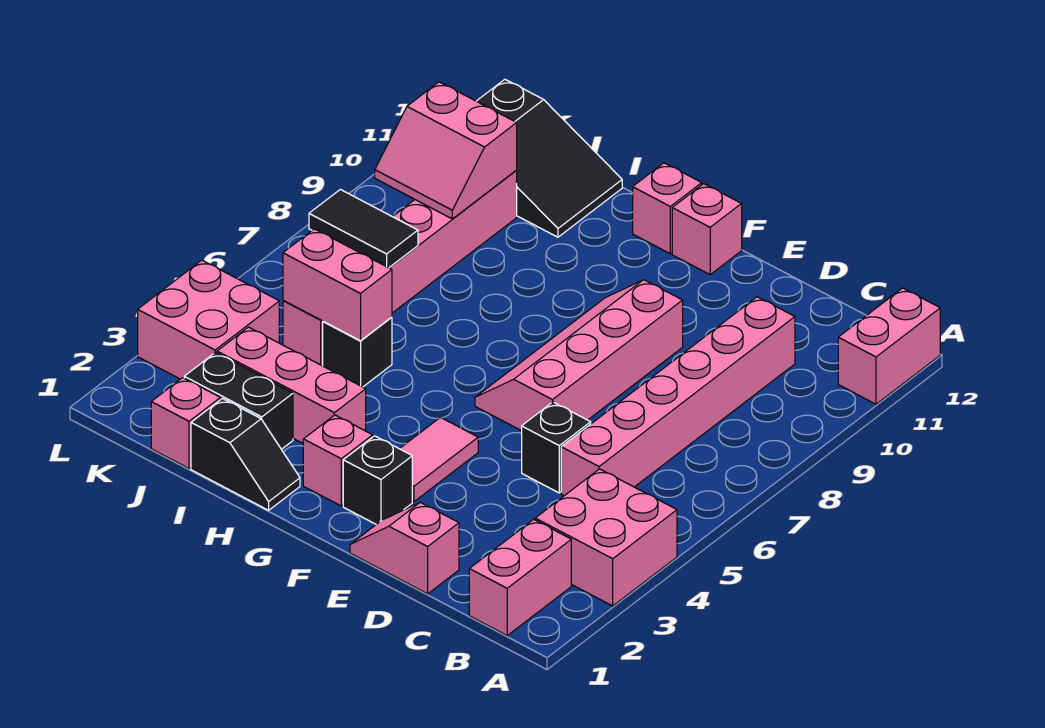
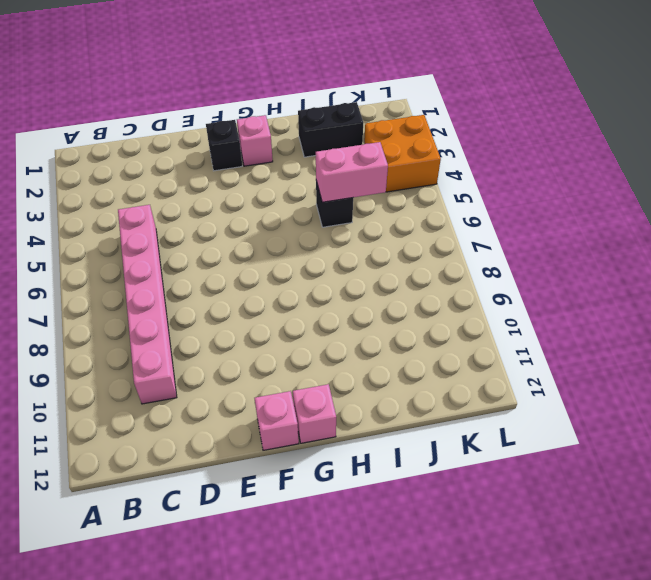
orange 2x2 brick [364,115,441,192] -> pink 2x2 brick [138,260,279,379]
none -> pink 2x2 brick [535,469,677,606]
none -> pink 1x2 brick [838,288,940,404]
none -> pink 1x2 brick [469,519,571,635]

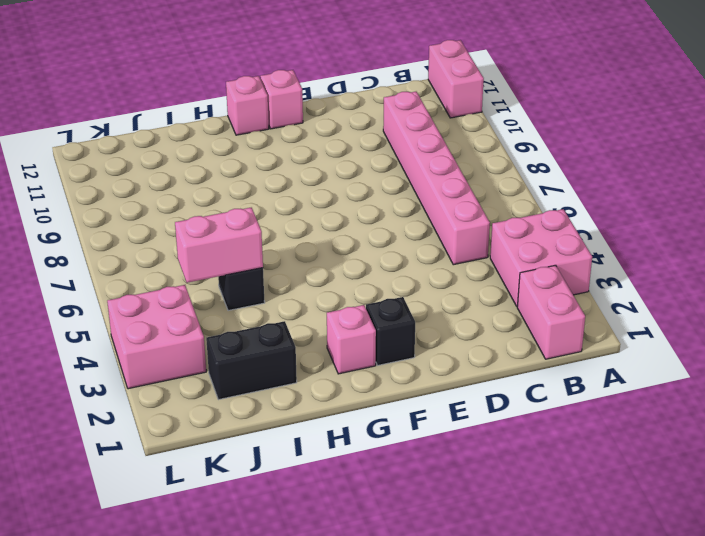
none -> pink 1x2 slope [350,502,459,594]
none -> black 1x1 brick [522,402,591,493]
none -> pink 2x4 slope [475,280,683,431]

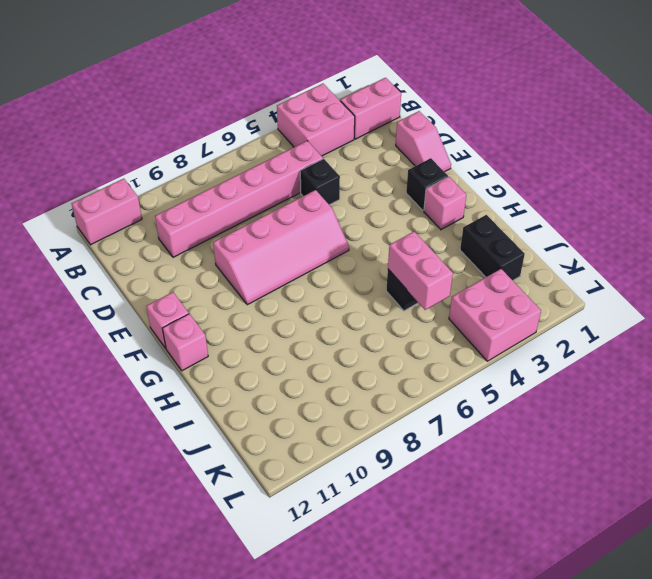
none -> pink 1x2 tile [400,417,478,502]
none -> black 1x2 slope [191,399,300,510]
none -> pink 1x3 brick [217,327,366,443]

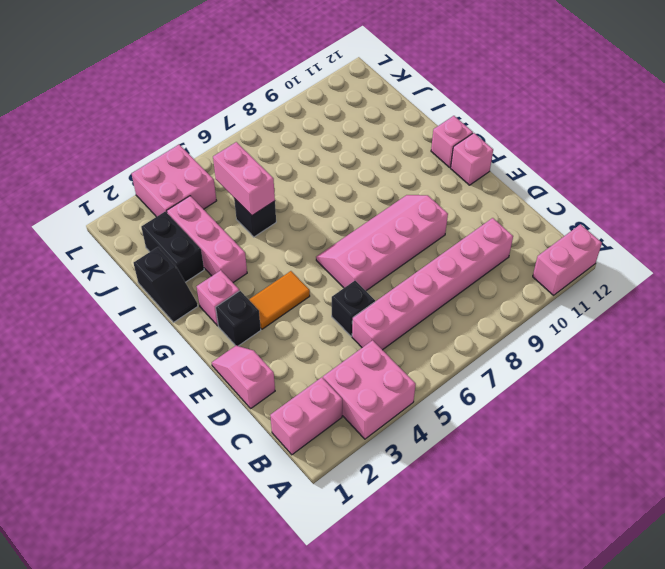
orange 1x2 tile [249,271,310,329] -> pink 1x2 tile [400,417,478,502]
none -> black 2x3 slope [477,79,622,237]
none -> pink 1x1 brick [151,378,220,469]
none -> pink 1x6 brick [283,171,517,366]

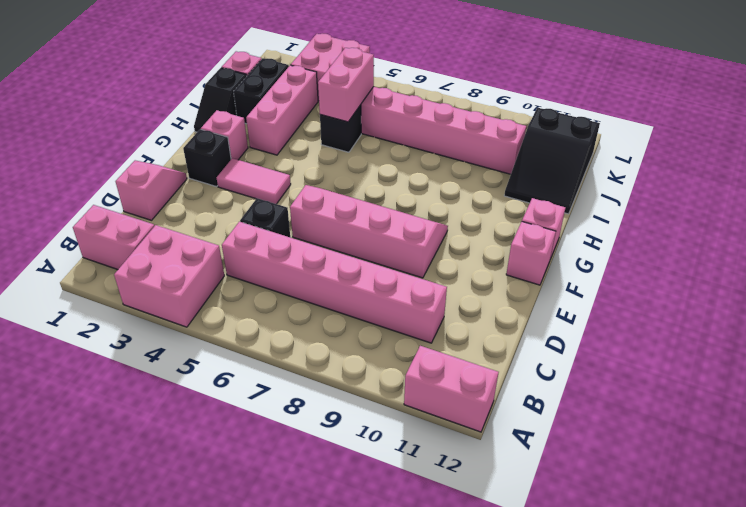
none -> black 1x2 tile [309,189,418,268]
none -> pink 2x2 slope [375,82,517,219]

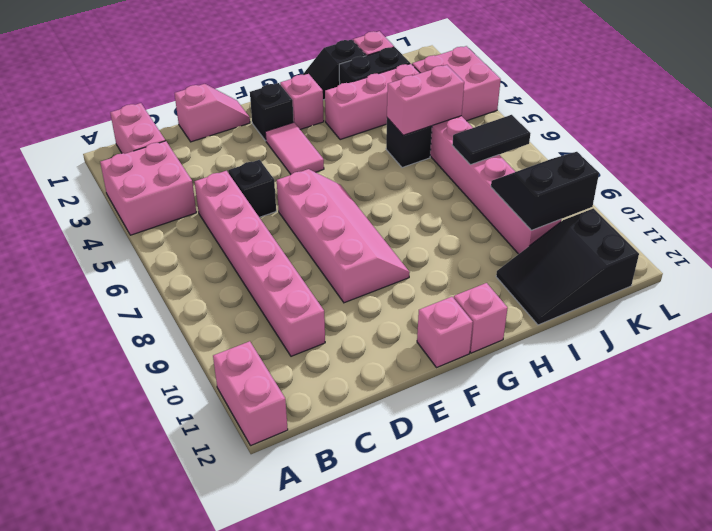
black 2x2 slope [491,152,599,230] -> pink 2x2 slope [375,82,517,219]

